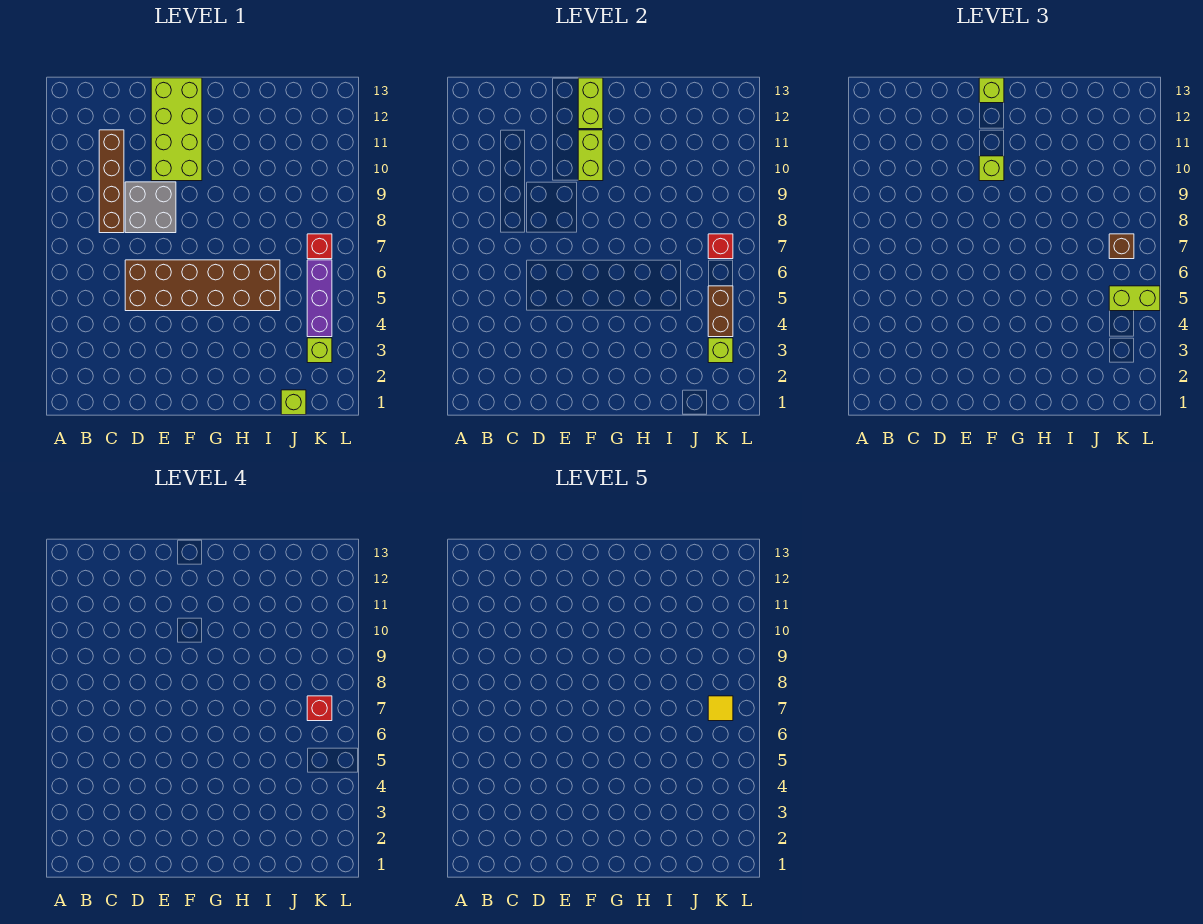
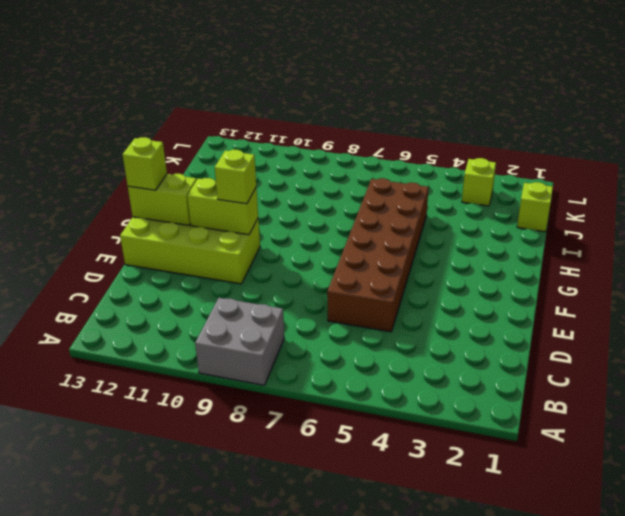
grey 2x2 brick [195,298,284,385] -> grey 2x2 brick moved to [125,182,176,233]
none -> brown 1x4 brick [99,130,124,233]
none -> purple 1x3 brick [307,260,332,337]
none -> red 1x1 brick [307,234,332,259]

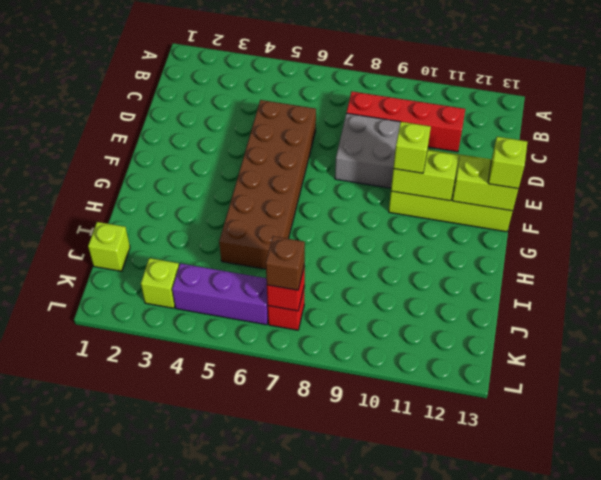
red 1x4 brick [347,92,465,152] -> brown 1x4 brick [99,130,124,233]
none -> lime 1x1 brick [708,338,733,363]
none -> brown 1x2 brick [708,286,733,337]
none -> lime 1x2 brick [1109,286,1160,311]

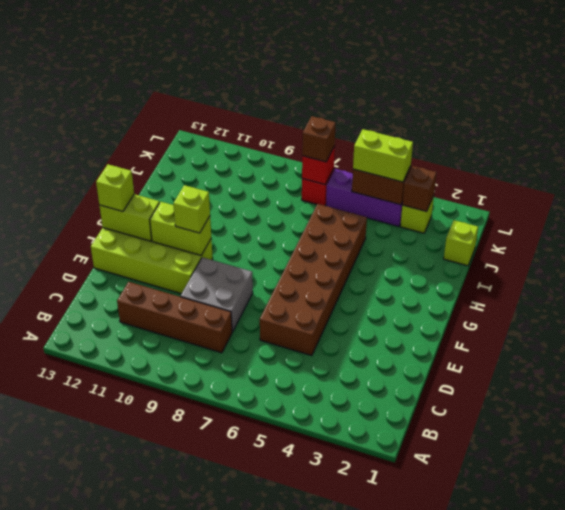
brown 1x1 brick [402,166,437,212] -> lime 1x1 brick [708,338,733,363]
lime 1x2 brick [353,129,413,182] -> lime 1x2 brick turned to [1109,286,1160,311]
none -> red 1x1 brick [307,696,332,721]
none -> yellow 1x1 tile [708,696,733,721]

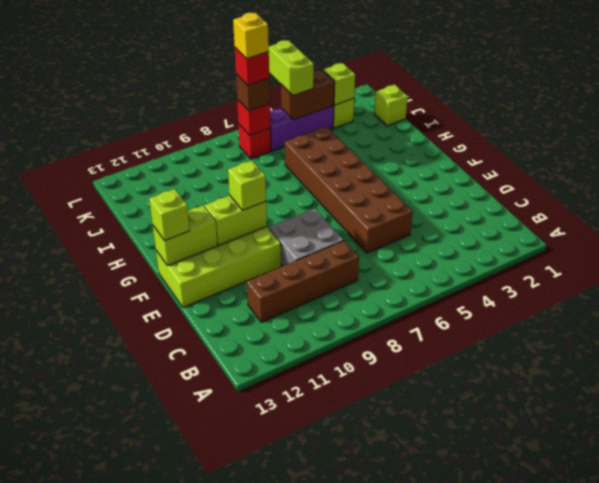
yellow 1x1 brick [233,13,269,59] -> yellow 1x1 tile [708,696,733,721]

